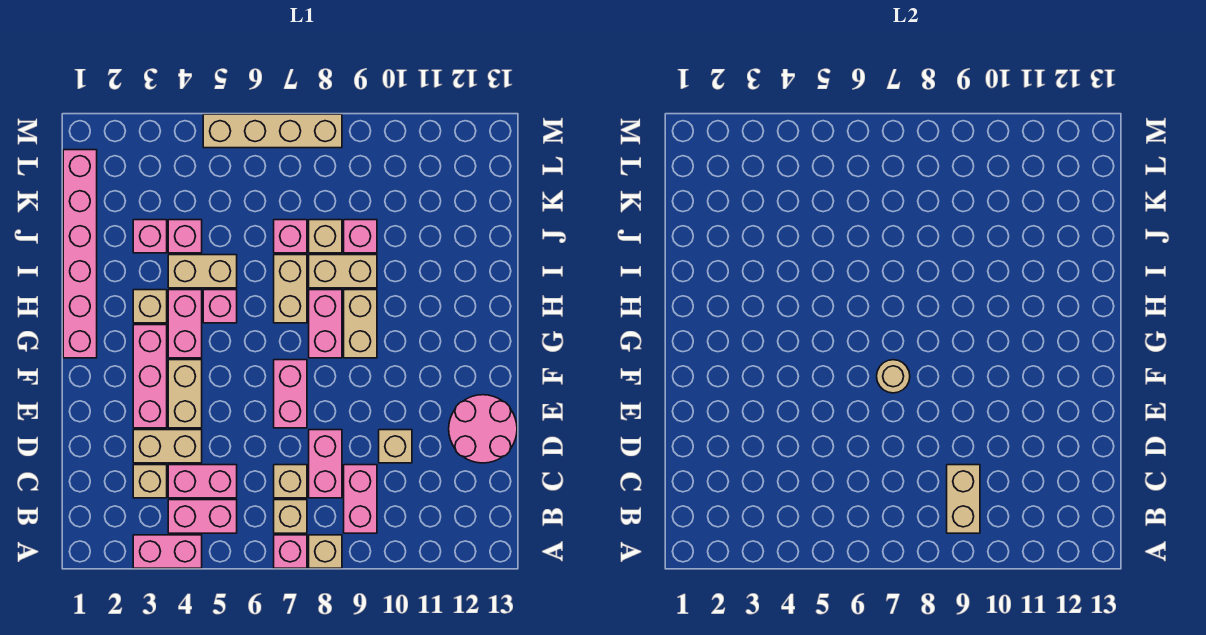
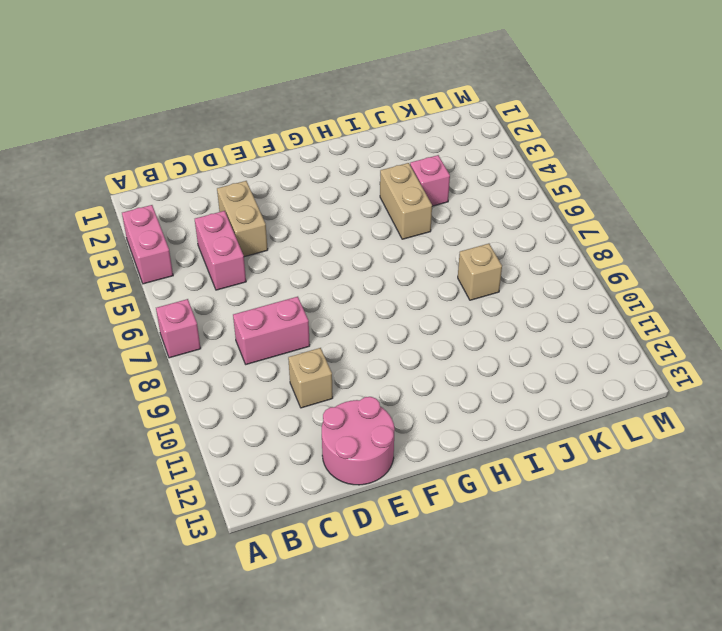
none -> tan 1x1 brick [309,535,342,568]
none -> pink 1x2 brick [168,500,237,533]
none -> tan 1x1 brick [274,500,307,533]
none -> pink 1x2 brick [344,465,377,533]

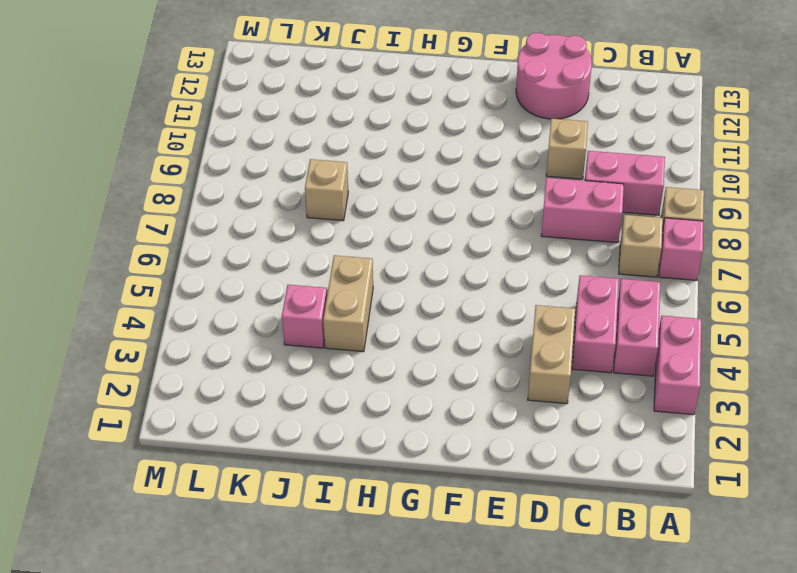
none -> tan 1x1 brick [133,465,167,498]
none -> tan 1x1 brick [274,465,307,498]
none -> pink 1x3 brick [133,325,167,428]
none -> tan 1x2 brick [168,360,202,428]

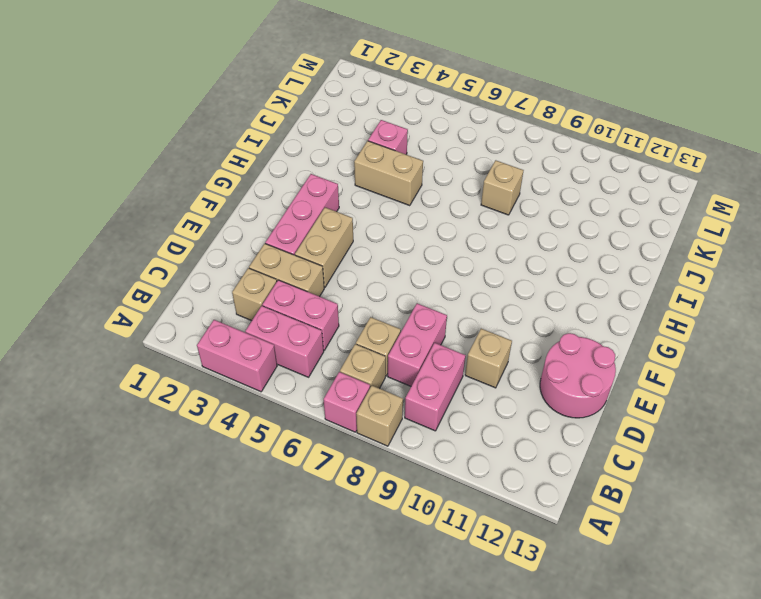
none -> pink 1x2 brick [274,360,307,428]
none -> pink 1x6 brick [63,150,97,358]
none -> pink 1x2 brick [168,290,202,358]
none -> pink 1x2 brick [309,290,342,358]

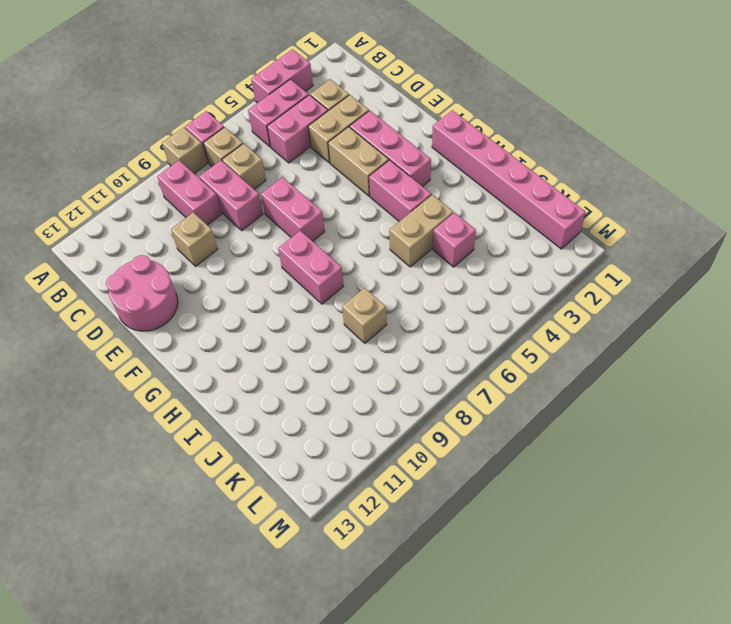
none -> tan 1x2 brick [344,290,377,358]
none -> tan 1x1 brick [133,290,167,323]
none -> pink 1x1 brick [203,290,237,323]
none -> tan 1x2 brick [274,255,307,323]

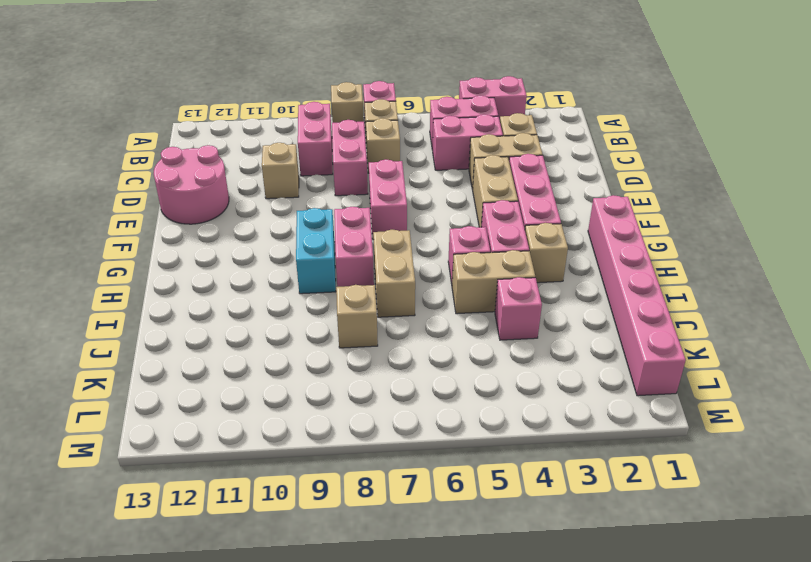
cyan 1x2 brick [296,208,336,294] -> tan 1x2 brick [344,290,377,358]
none -> tan 1x2 brick [309,255,377,288]
none -> pink 1x1 brick [133,220,167,253]
none -> pink 1x1 brick [274,220,307,253]
none -> pink 1x1 brick [344,220,377,253]

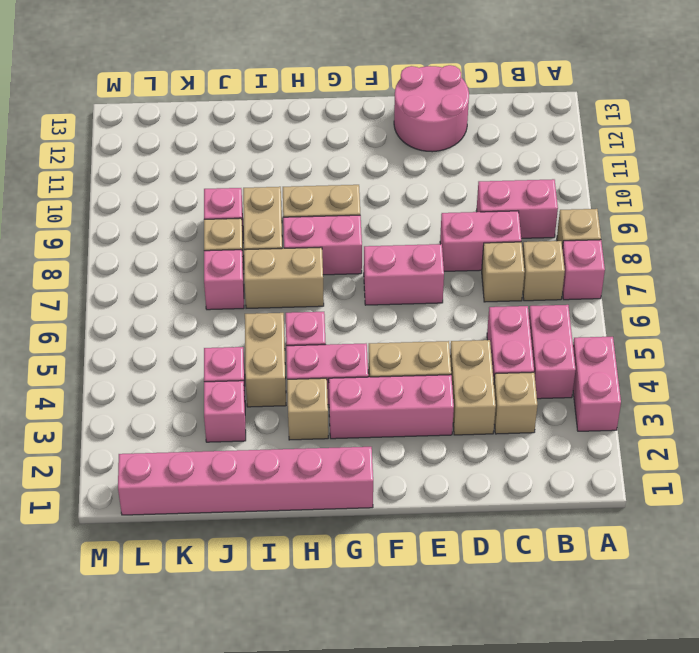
none -> tan 1x1 brick [379,430,412,463]
none -> tan 1x4 brick [203,114,342,148]
none -> tan 1x2 brick [947,465,980,533]
none -> tan 1x1 round brick [877,360,910,393]

